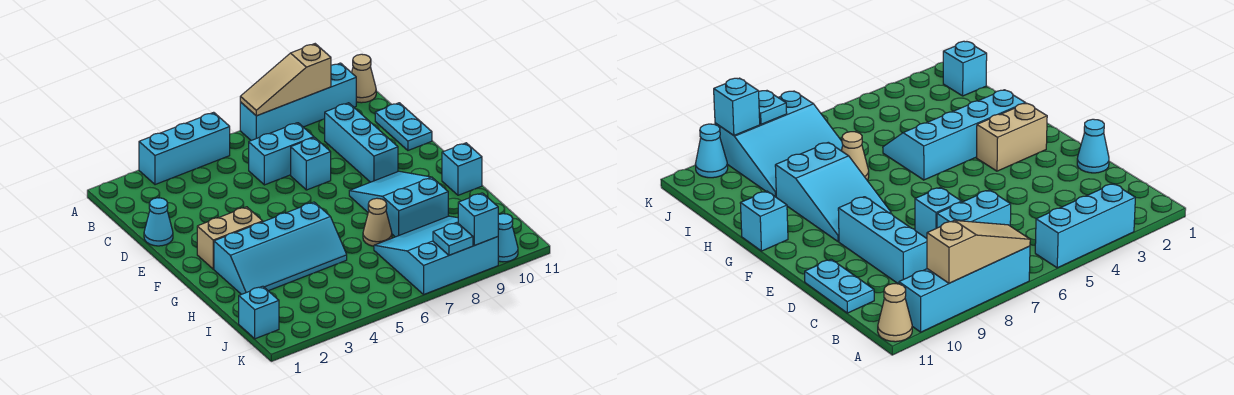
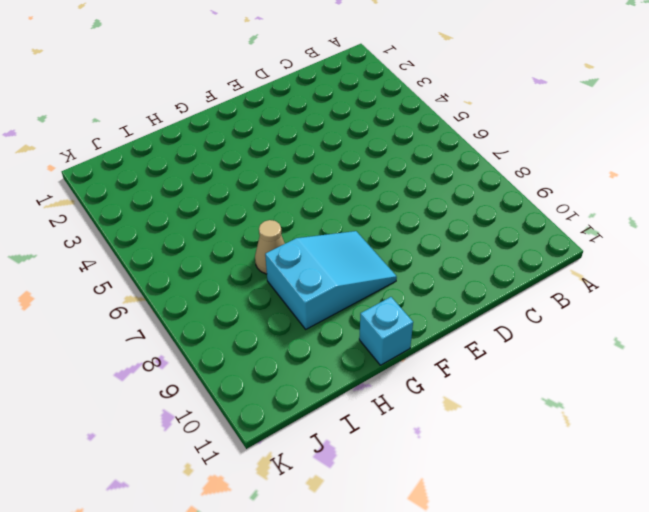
none -> cyan 1x3 brick [139,112,230,185]
none -> cyan 1x4 brick [240,63,356,141]
none -> tan 1x1 cone [352,54,376,103]

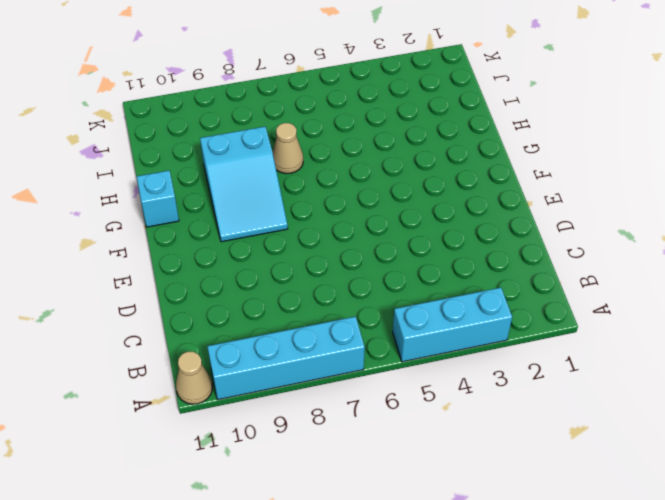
none -> cyan 1x2 brick [249,123,314,185]
none -> cyan 1x3 brick [325,103,398,182]
none -> cyan 1x2 plate [375,103,432,150]

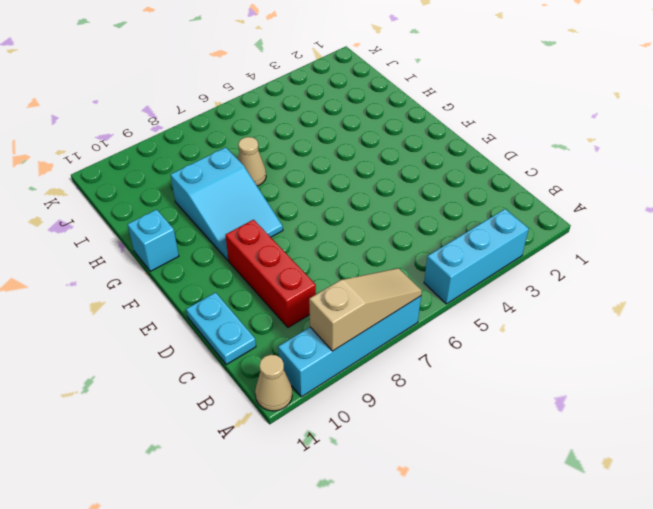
red 1x3 brick [226,220,316,327] -> cyan 1x3 brick [325,103,398,182]
none -> cyan 1x2 brick [249,123,314,185]
none -> cyan 1x1 cone [144,198,173,246]
none -> cyan 1x1 brick [291,138,331,190]

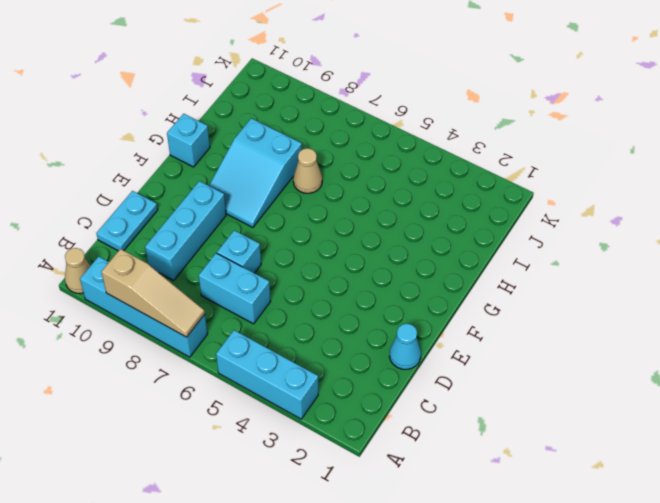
none -> tan 1x2 brick [197,207,263,269]
none -> cyan 2x4 slope [214,202,347,295]
none -> cyan 3x3 slope [374,216,498,294]

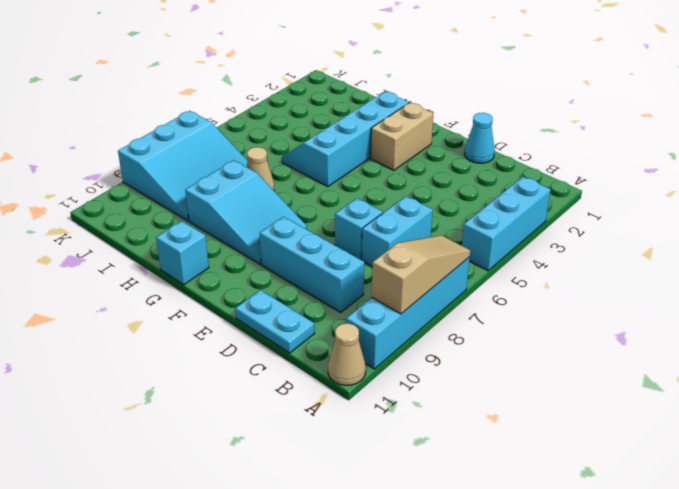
none -> cyan 1x1 brick [239,286,279,339]
none -> cyan 1x1 cone [498,214,518,262]
none -> cyan 1x1 plate [433,223,473,255]

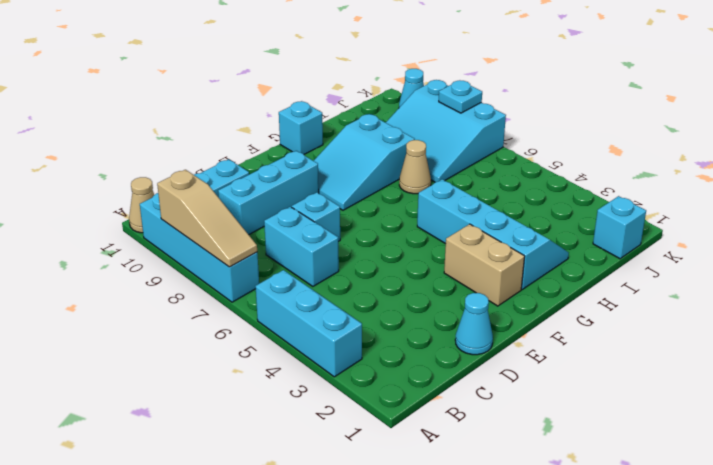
none -> cyan 1x1 brick [458,193,498,245]

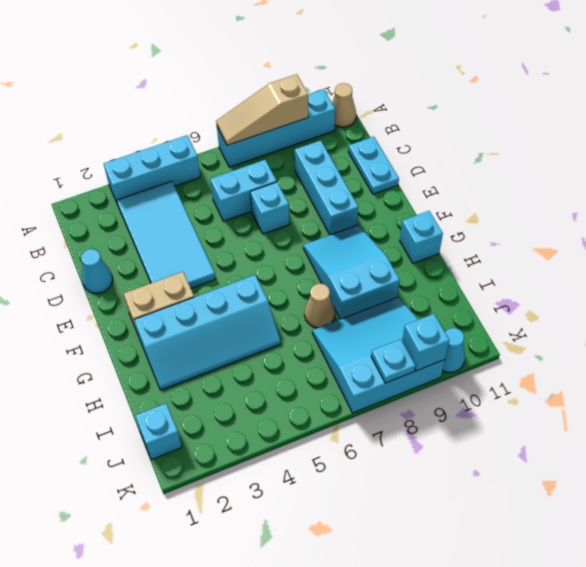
cyan 2x4 tile [117,181,215,288] -> none

